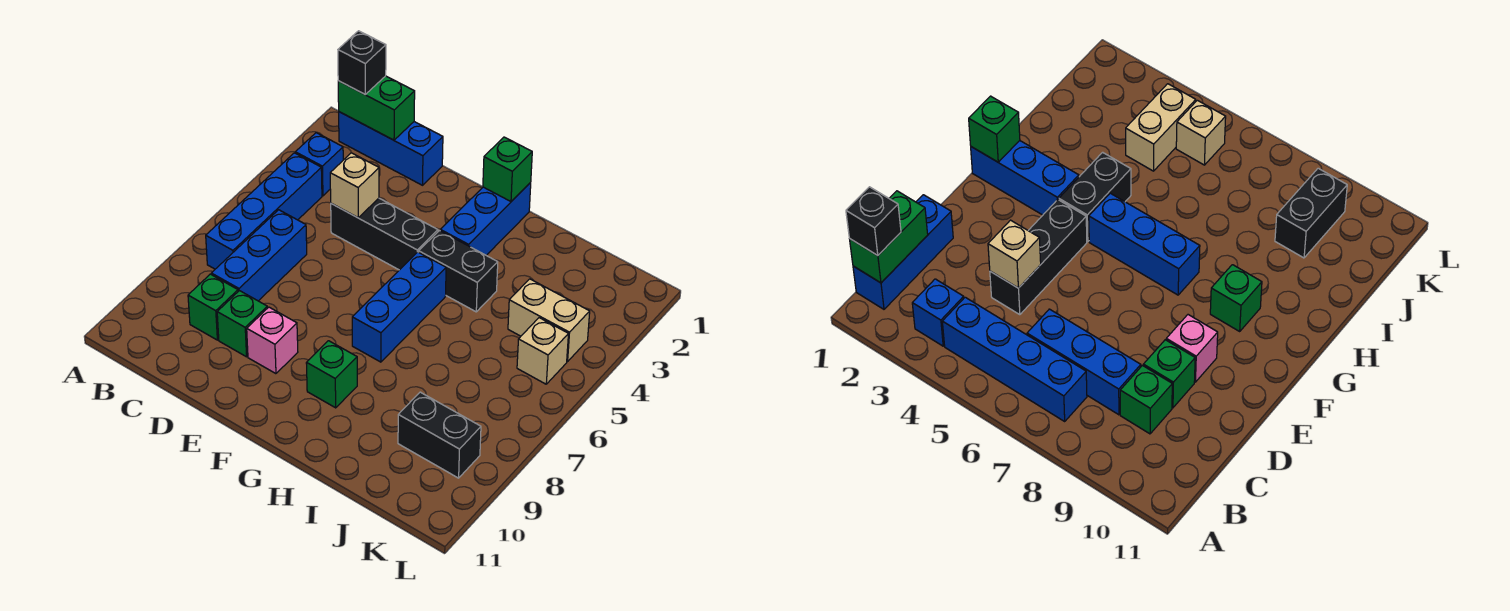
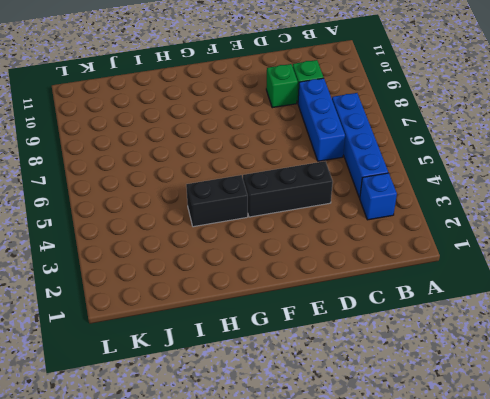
none -> blue 1x3 brick [339,112,443,185]
none -> pink 1x1 brick [247,307,298,374]
none -> blue 1x3 brick [440,183,531,255]

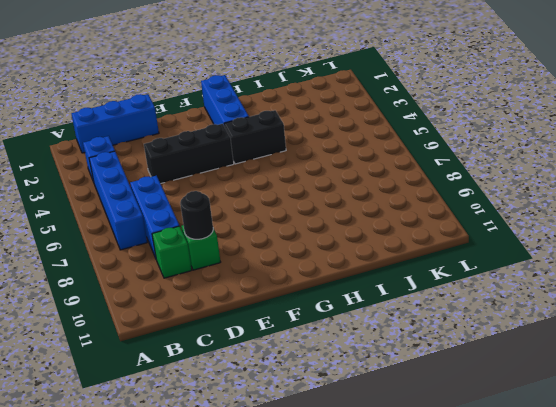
black 1x1 round brick [180,191,213,239] -> none
none -> pink 1x1 brick [247,307,298,374]
none -> blue 1x3 brick [352,252,446,362]
none -> green 1x1 brick [306,341,357,408]

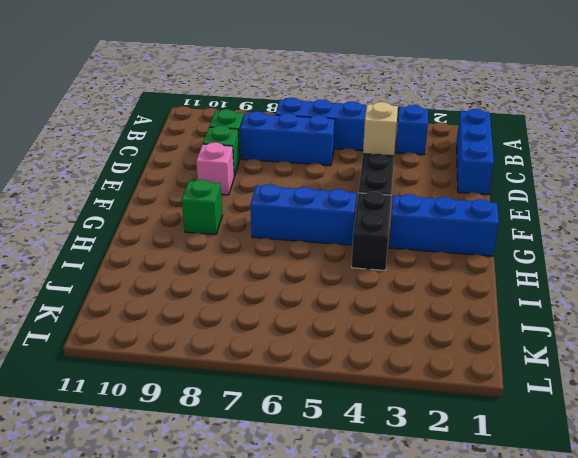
none -> tan 1x2 brick [508,279,590,362]
none -> black 1x2 brick [398,392,481,478]
none -> tan 1x1 brick [517,318,568,384]

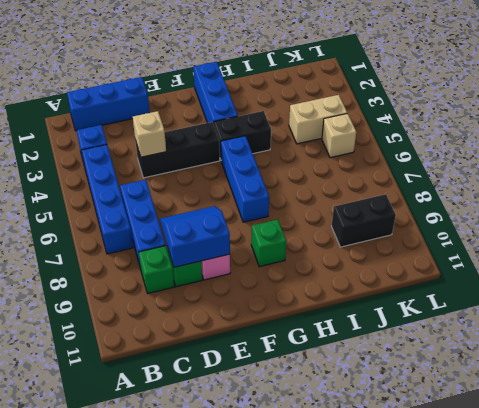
blue 2x2 slope [160,206,230,267] -> none
none -> green 1x2 brick [338,76,415,140]
none -> green 1x1 brick [483,137,532,201]
none -> black 1x1 brick [338,31,386,95]

